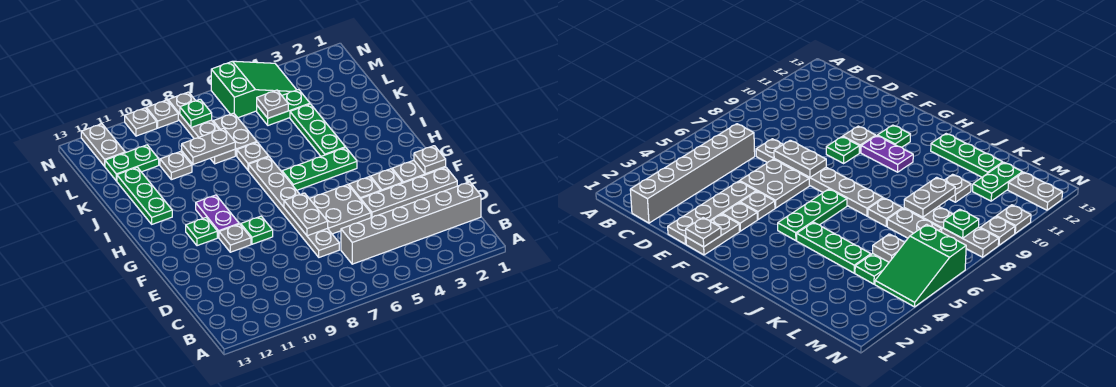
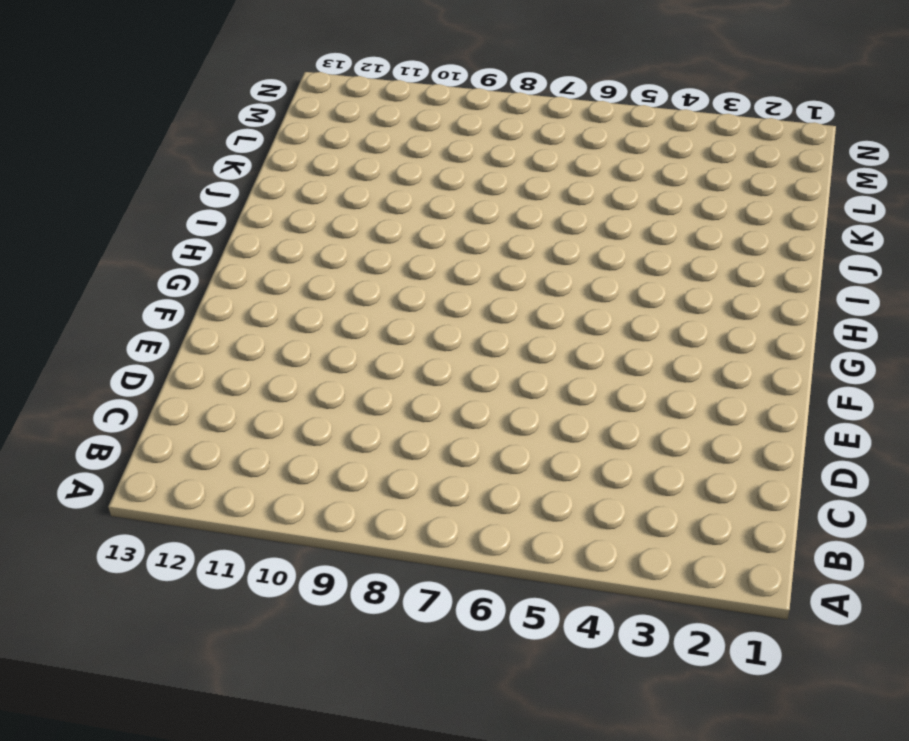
none -> grey 1x6 brick [341,182,481,264]
none -> grey 1x6 plate [249,157,339,257]
none -> grey 1x4 plate [361,168,457,218]

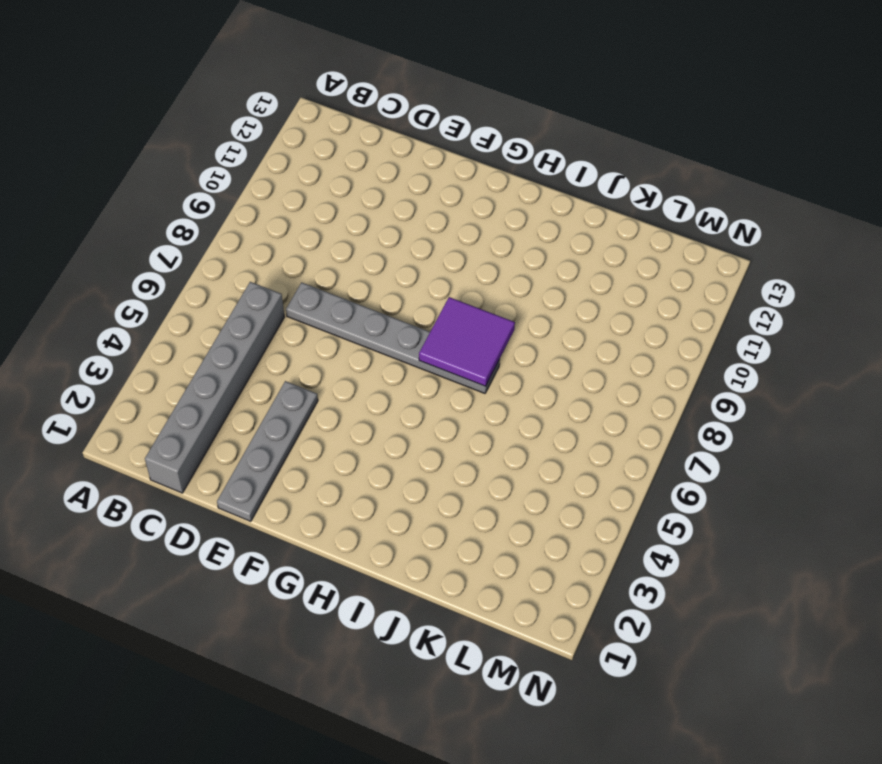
purple 2x2 tile [419,297,515,386] -> none
none -> grey 2x2 plate [309,185,371,234]
none -> grey 1x2 plate [392,160,446,183]
none -> grey 1x1 plate [371,169,402,191]

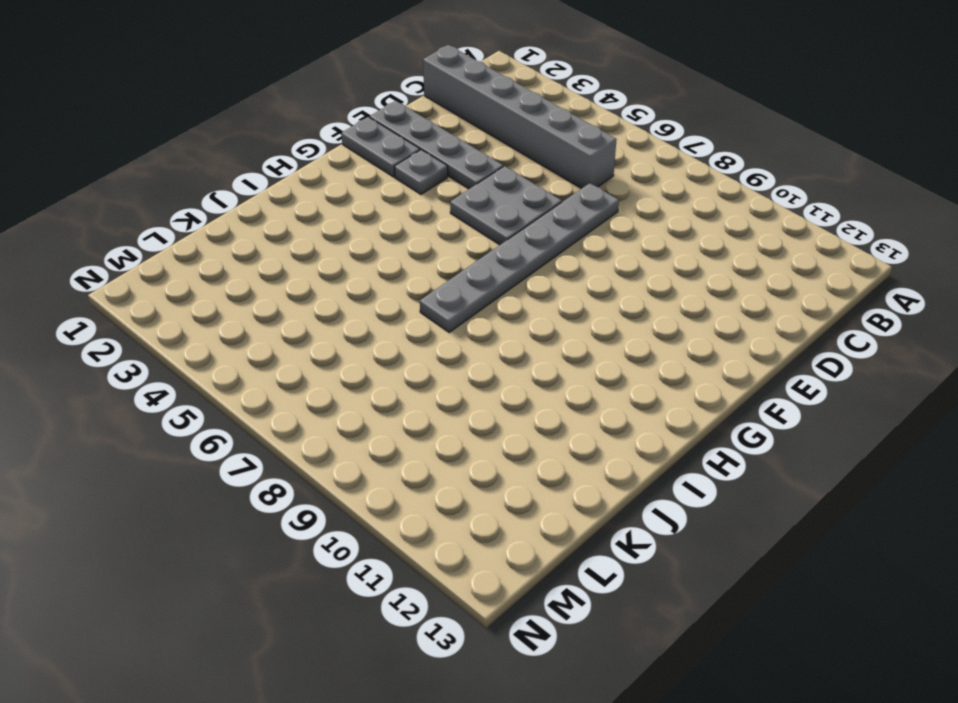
none -> grey 1x1 plate [349,177,381,200]
none -> green 1x1 plate [241,216,273,244]
none -> grey 1x1 plate [219,224,251,252]

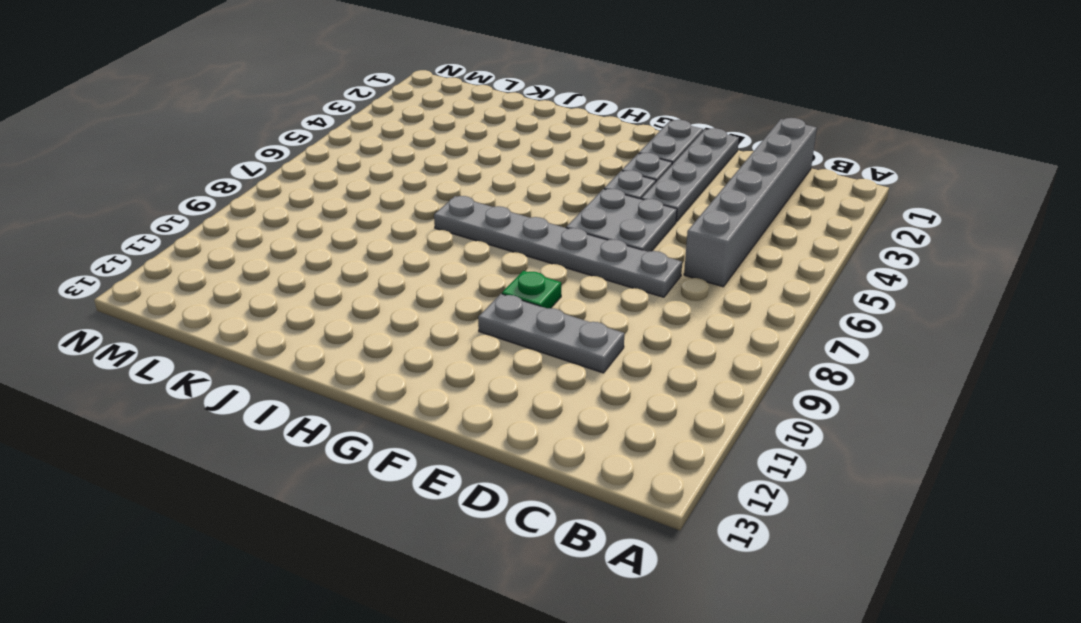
grey 1x3 plate [478,294,624,373] -> grey 1x1 plate [219,224,251,252]
none -> purple 1x2 plate [196,195,239,238]
none -> green 1x1 plate [186,218,217,246]
none -> green 1x3 plate [282,147,357,190]

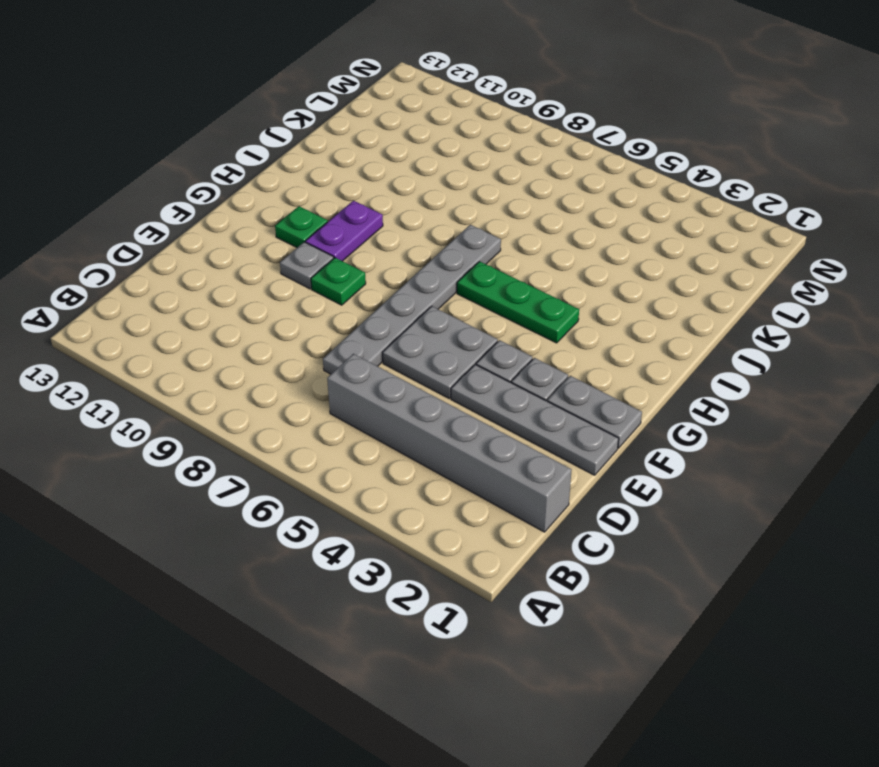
none -> green 1x3 plate [290,104,345,156]
none -> green 1x3 plate [117,167,172,224]
none -> grey 1x1 plate [237,142,269,170]

